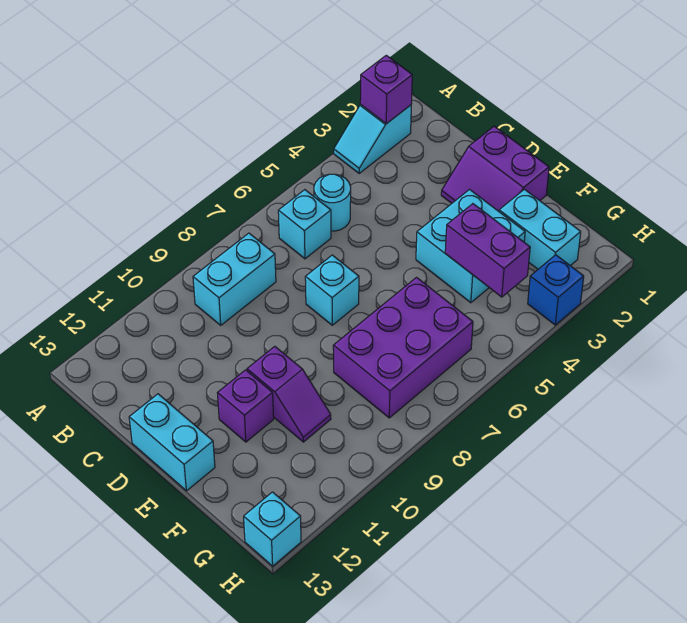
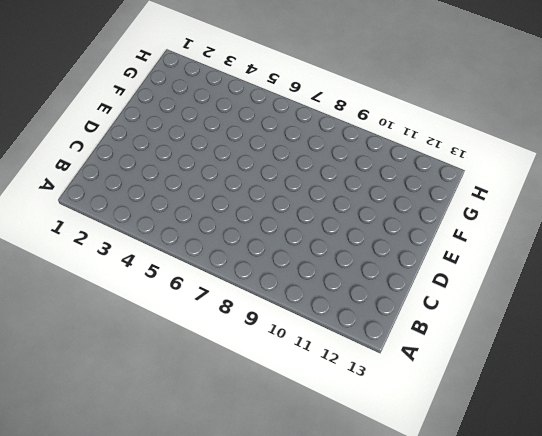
none -> cyan 1x2 slope [334,105,411,173]
none -> cyan 1x1 round brick [314,174,351,231]
none -> cyan 1x1 brick [278,190,331,259]

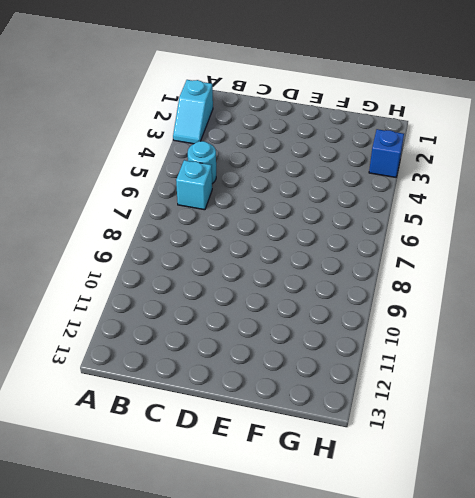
none -> cyan 1x2 brick [193,233,276,325]
none -> purple 2x2 slope [441,126,549,211]
none -> cyan 1x1 brick [305,255,359,325]

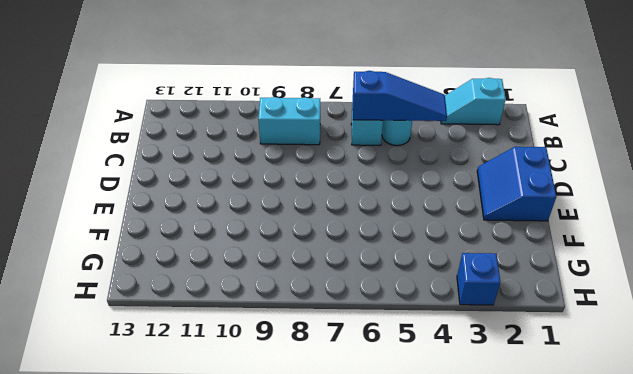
blue 1x3 slope [353,71,447,121] -> none
blue 2x2 slope [477,147,556,221] -> purple 2x2 slope [441,126,549,211]
none -> cyan 1x1 brick [305,255,359,325]
none -> cyan 1x2 brick [129,394,215,491]
none -> cyan 2x2 brick [416,190,525,303]

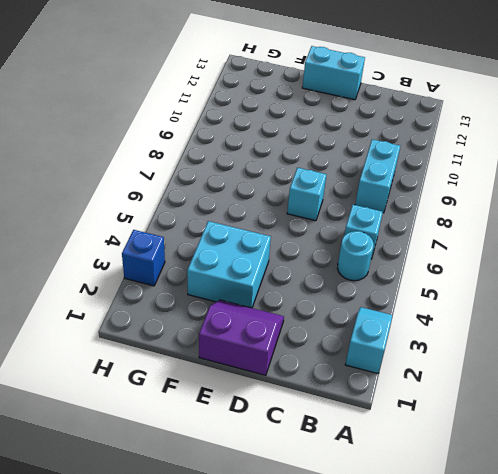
none -> purple 1x2 slope [247,346,331,442]
none -> purple 1x1 brick [218,370,274,442]
none -> cyan 1x2 brick [499,189,581,269]

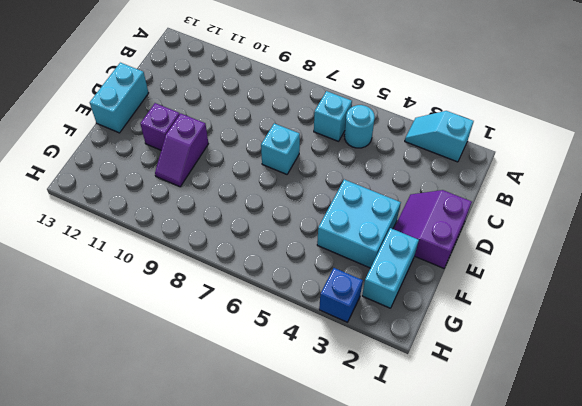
none -> cyan 1x2 brick [193,233,276,325]
none -> purple 2x3 brick [333,277,473,418]
none -> cyan 1x1 brick [244,492,301,566]

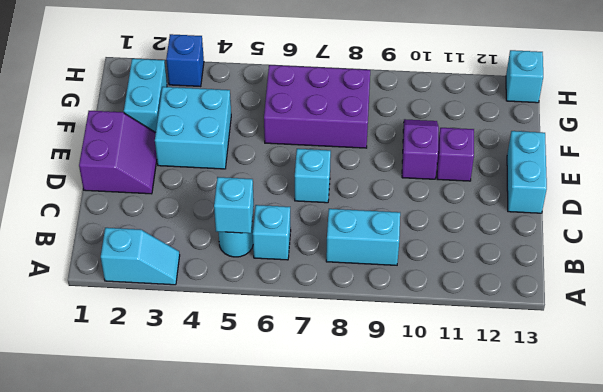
cyan 1x1 brick [214,177,254,233] -> none
none -> purple 1x1 brick [360,55,412,124]
none -> purple 1x2 brick [445,204,530,297]

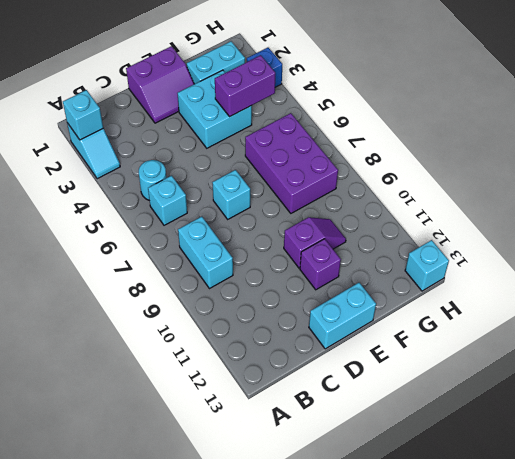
cyan 1x1 brick [63,90,103,140] -> purple 1x1 brick [360,55,412,124]

